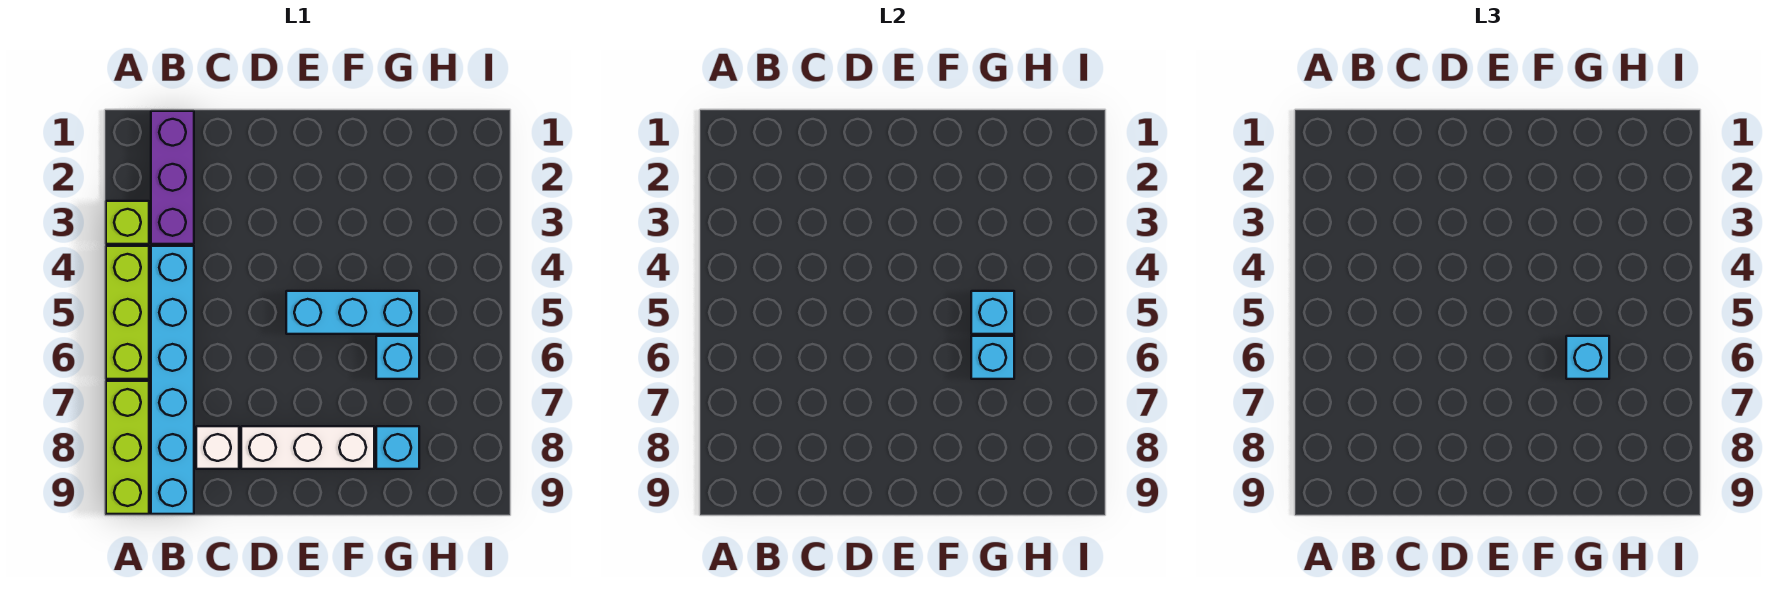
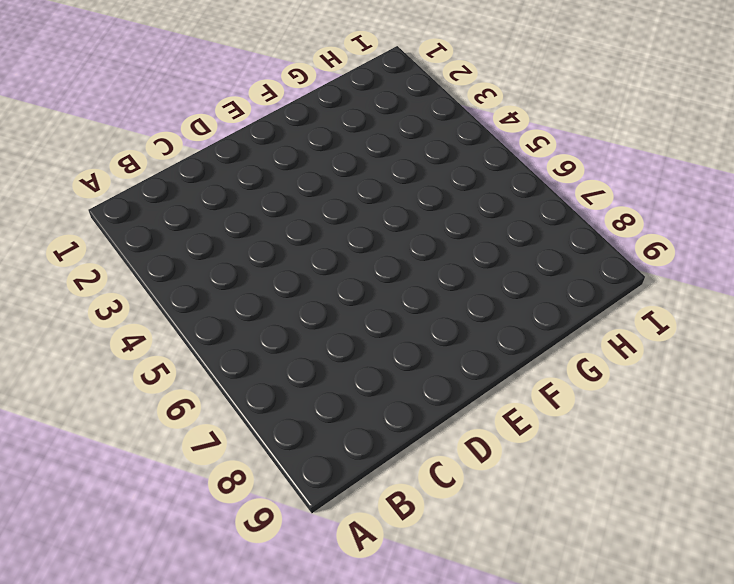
none -> lime 1x1 brick [106,201,149,244]
none -> lime 1x3 brick [106,246,149,379]
none -> lime 1x3 brick [106,381,149,514]

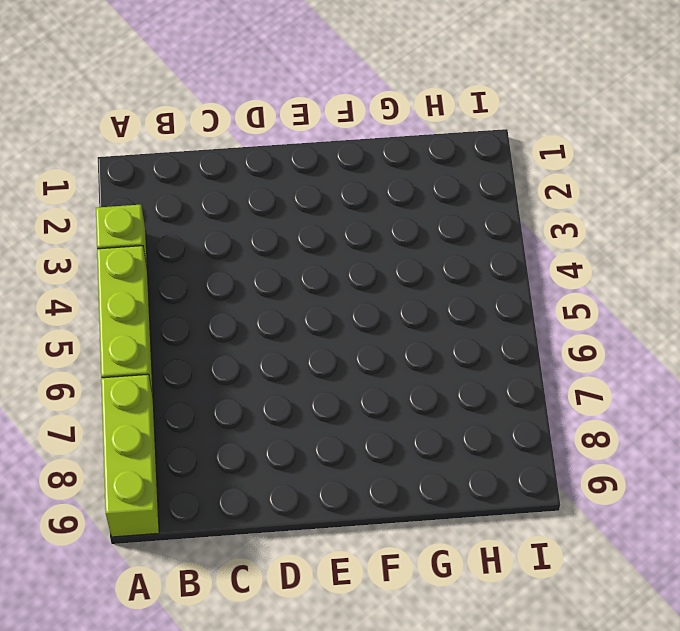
none -> purple 1x3 brick [151,111,194,244]
none -> cyan 1x6 brick [151,246,194,514]
none -> white 1x1 brick [196,426,239,469]

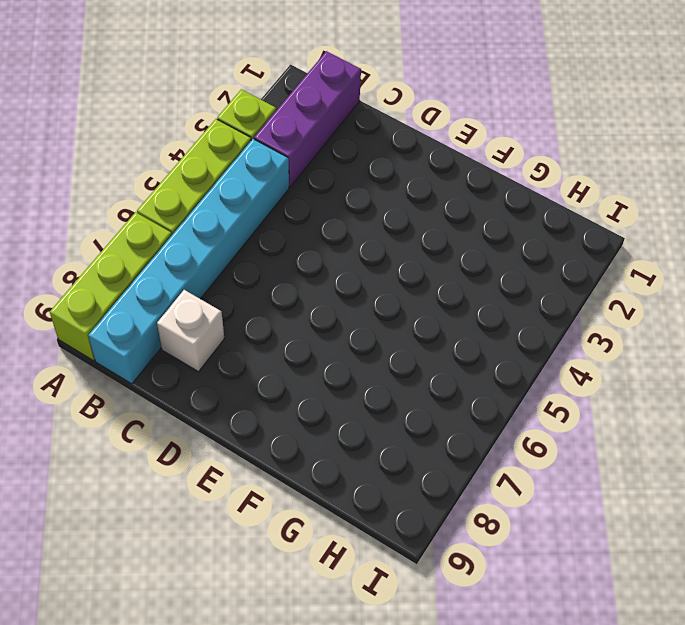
none -> white 1x3 brick [241,426,374,469]
none -> cyan 1x3 brick [286,291,419,334]
none -> cyan 1x1 brick [376,336,419,379]

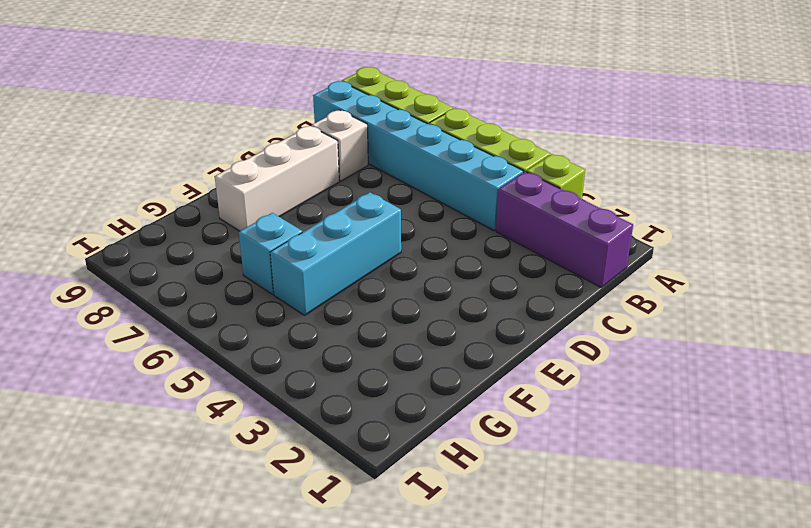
none -> cyan 1x1 brick [376,426,419,469]
none -> cyan 1x1 brick [971,291,1014,334]
none -> cyan 1x1 brick [971,336,1014,379]

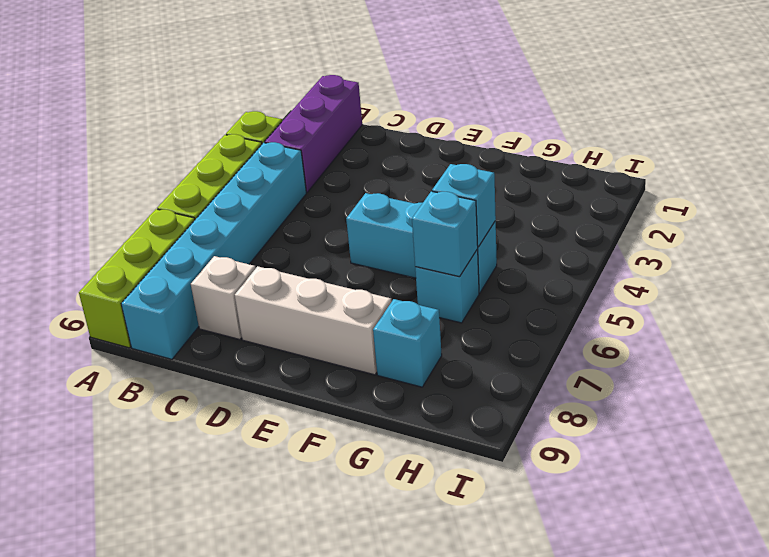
none -> cyan 1x1 brick [1566,336,1609,379]

